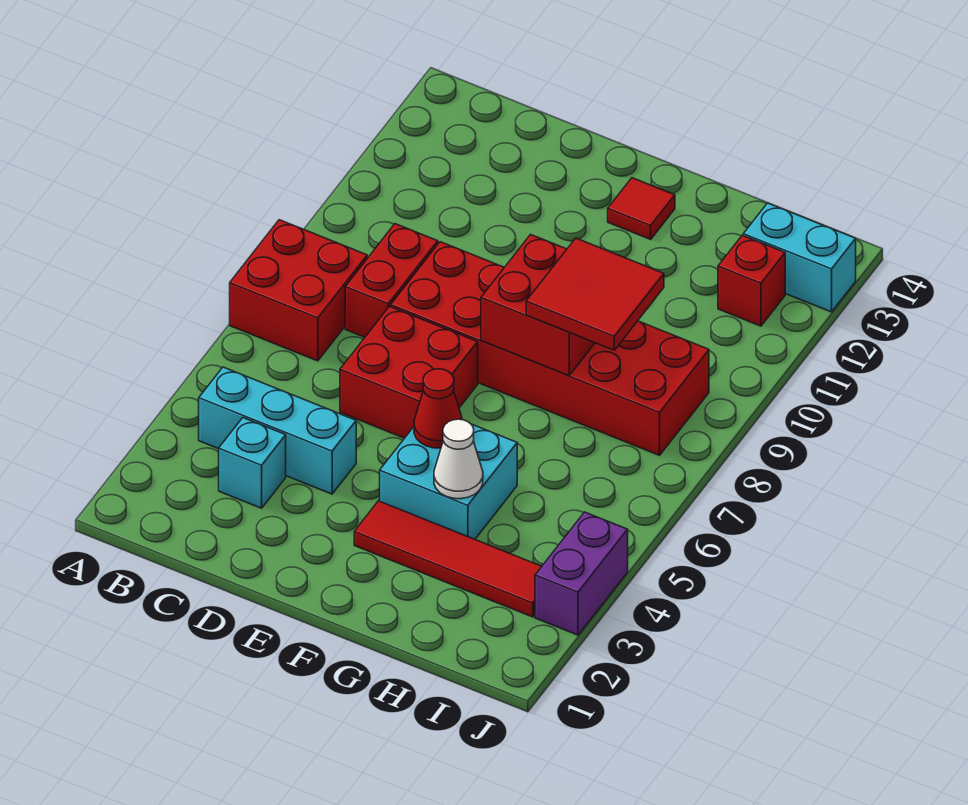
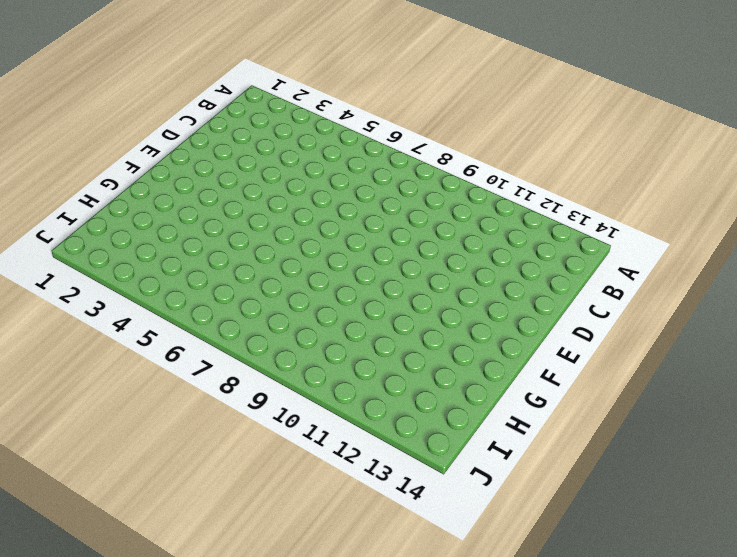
none -> red 2x2 brick [230,220,367,361]
none -> cyan 1x3 brick [199,367,356,494]
none -> cyan 1x1 brick [219,418,286,508]

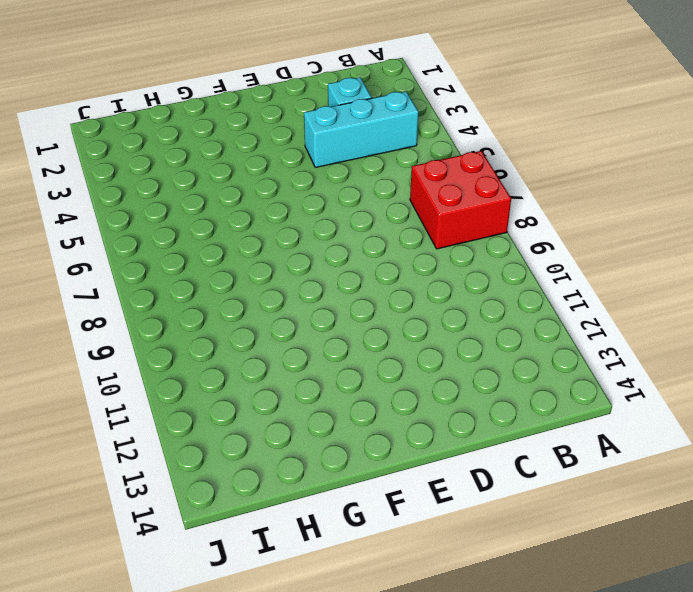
none -> red 1x2 brick [345,224,438,337]
none -> red 2x2 brick [340,306,478,438]
none -> red 2x6 brick [391,242,709,455]

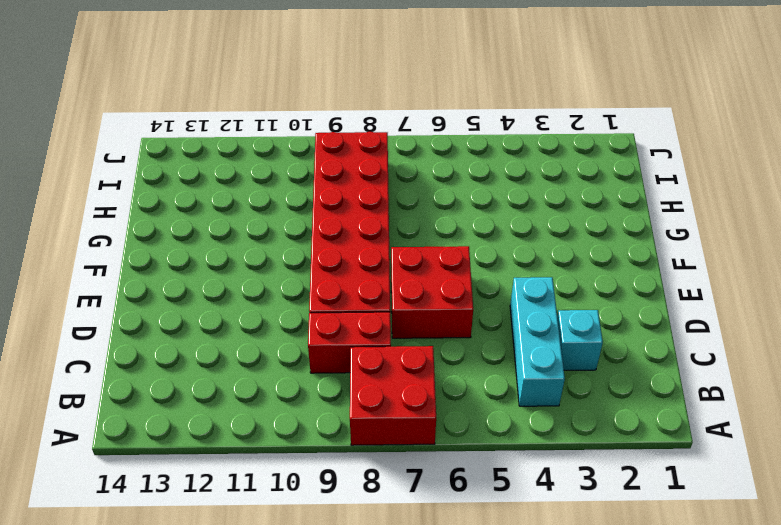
none -> red 1x4 tile [354,501,542,617]
none -> cyan 2x2 brick [380,424,517,539]
none -> red 1x1 tile [608,178,675,239]

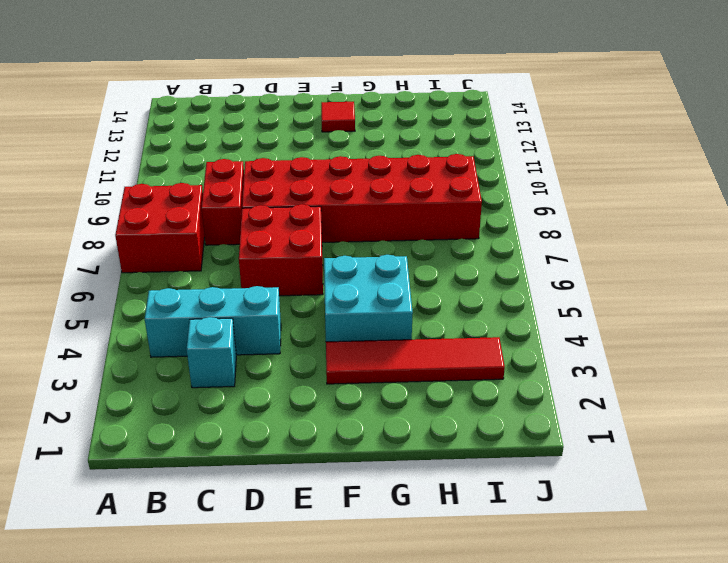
none -> red 1x1 brick [718,235,785,326]
none -> cyan 1x2 brick [743,203,856,312]
none -> purple 1x2 brick [535,512,628,635]

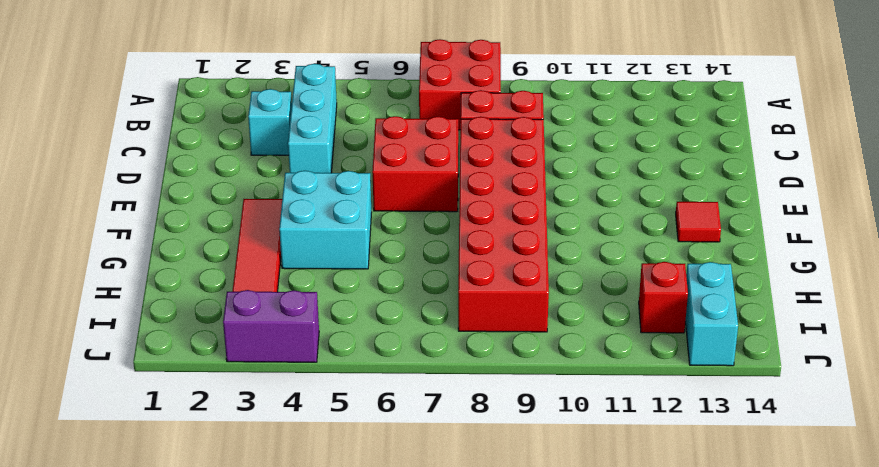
none -> red 1x1 cone [414,369,462,448]
none -> red 2x2 brick [481,235,595,376]
none -> white 1x1 cone [434,419,483,499]

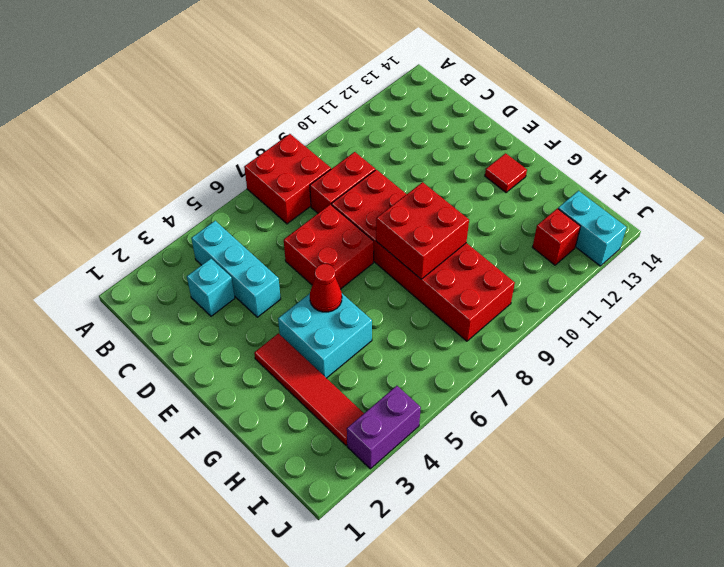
none -> white 1x1 cone [434,419,483,499]
none -> red 2x2 tile [526,238,664,350]

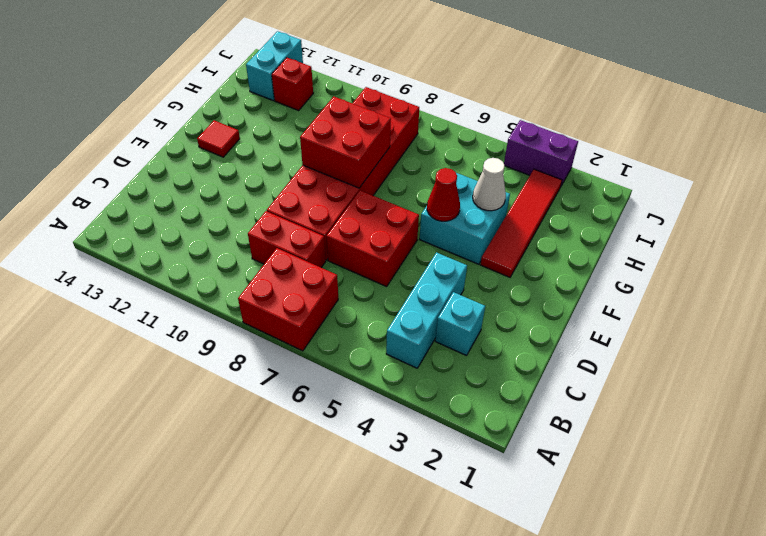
none -> red 2x2 tile [526,238,664,350]

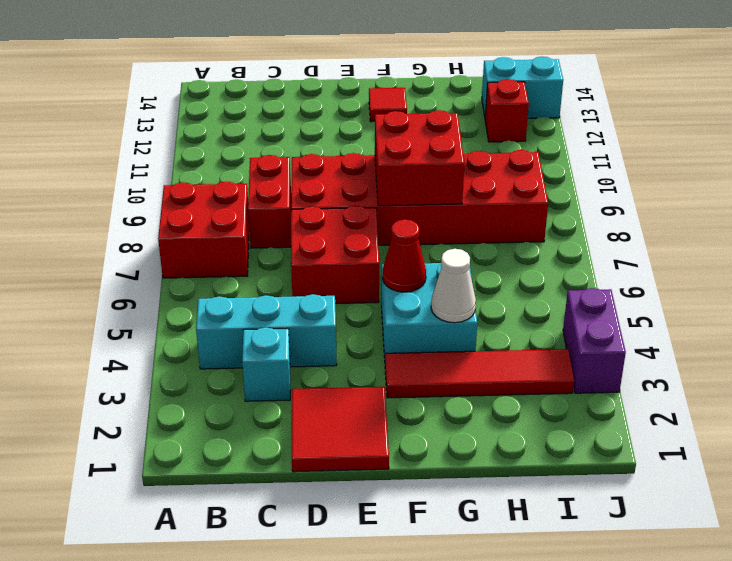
red 2x2 tile [292,387,389,472] -> red 2x2 tile moved to [526,238,664,350]

